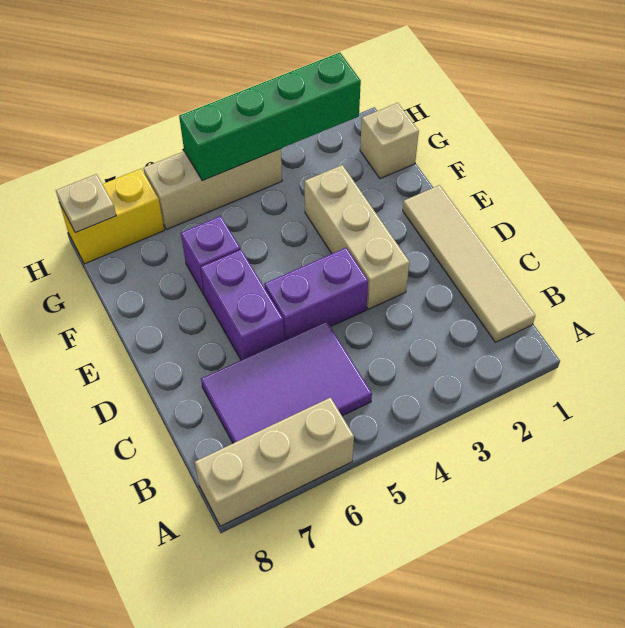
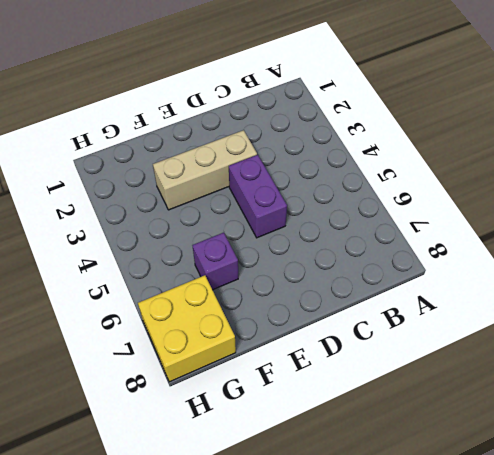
yellow 2x2 brick [138,275,236,382] -> yellow 1x2 brick [60,169,164,264]
none -> tan 1x3 brick [195,398,354,526]
none -> tan 1x4 tile [403,185,535,342]
none -> purple 2x3 tile [201,321,372,443]

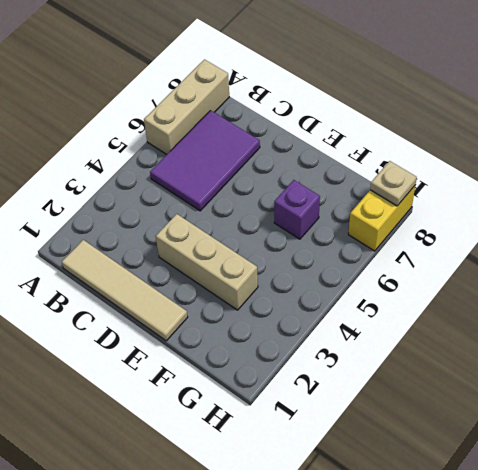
none -> purple 1x2 brick [264,248,368,341]
none -> purple 1x2 brick [201,250,284,360]
none -> tan 1x1 brick [360,103,419,179]

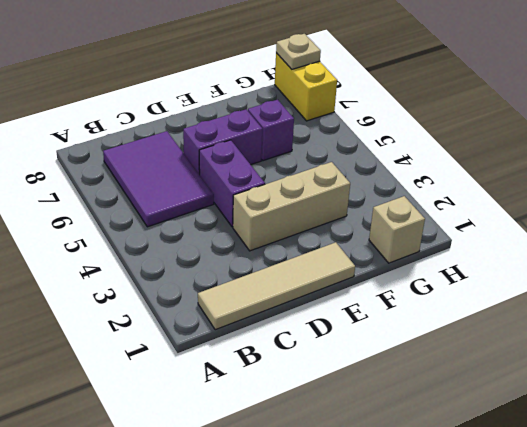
none -> tan 1x3 brick [195,398,354,526]
none -> tan 1x3 brick [143,149,282,230]
none -> green 1x4 brick [179,53,361,181]

